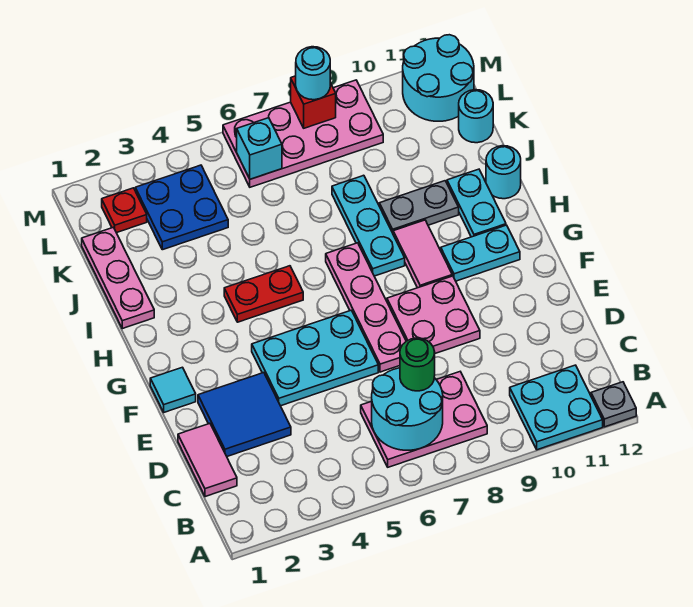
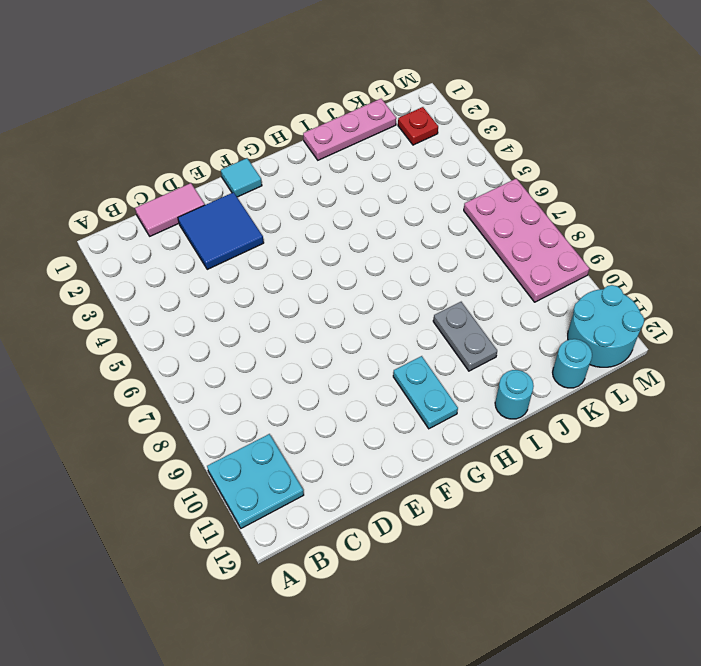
none -> grey 1x1 plate [591,382,636,427]
none -> pink 2x3 plate [361,372,487,467]
none -> cyan 2x3 plate [252,310,378,406]

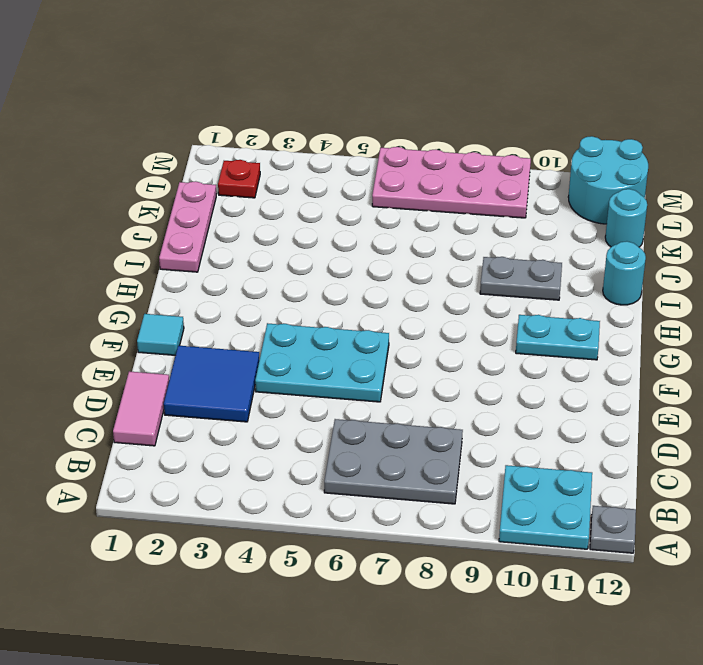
grey 2x3 plate [324,419,463,504] -> pink 2x3 plate [361,372,487,467]
none -> pink 1x4 plate [326,243,406,372]
none -> pink 2x2 plate [387,276,480,353]
none -> pink 1x2 tile [393,220,452,288]

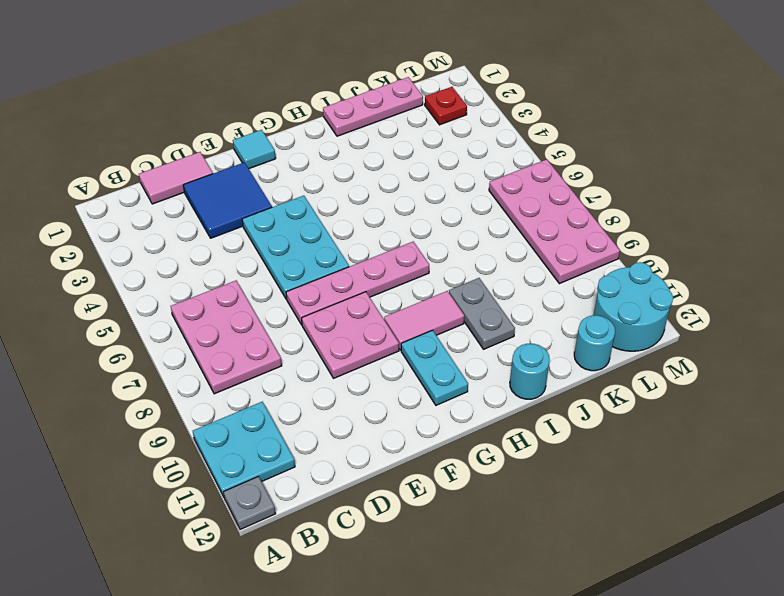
none -> red 1x2 plate [224,266,303,322]
none -> cyan 1x3 plate [332,175,405,276]
none -> cyan 1x2 plate [447,169,506,237]

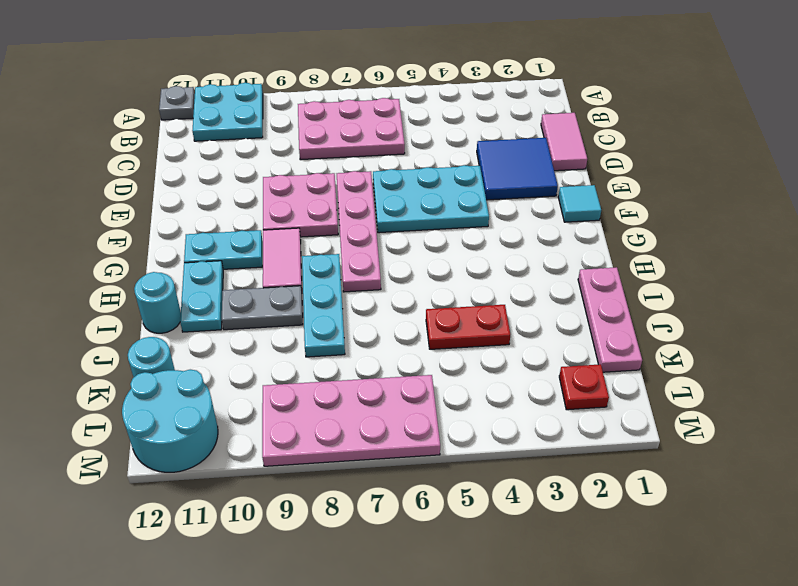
red 1x2 plate [426,305,510,349] -> red 1x2 plate moved to [224,266,303,322]
none -> blue 2x2 plate [135,165,228,250]
none -> cyan 2x2 round brick [372,368,443,450]
none -> cyan 1x1 brick [237,118,282,179]

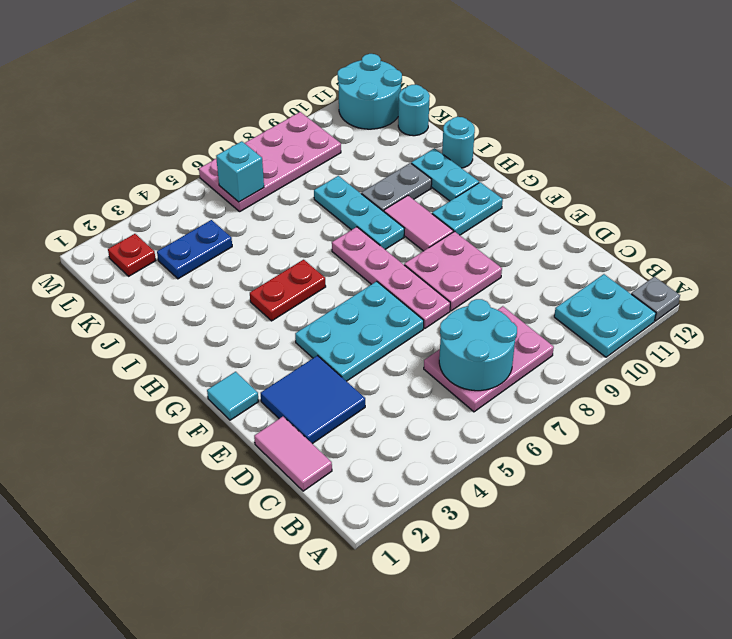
blue 1x2 plate [157,220,232,279] -> blue 2x2 plate [135,165,228,250]
none -> pink 1x3 plate [82,227,154,329]
none -> red 1x1 brick [291,76,336,128]
none -> green 1x1 round brick [400,338,435,391]

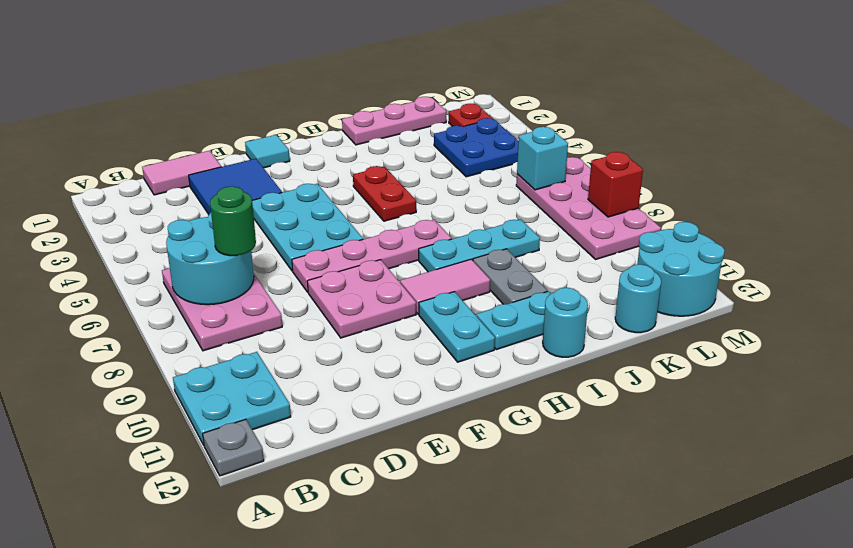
none -> cyan 1x1 round brick [296,47,330,100]

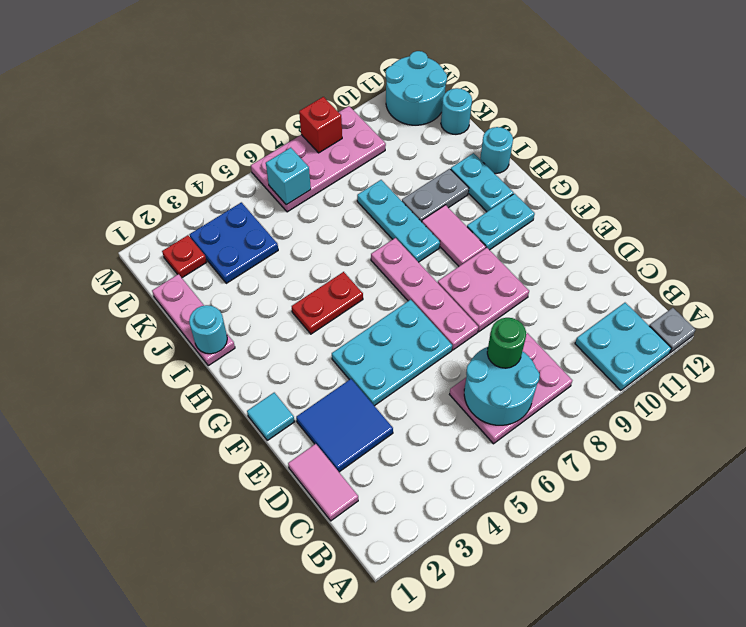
cyan 1x1 round brick [189,305,227,354] -> cyan 1x1 round brick moved to [296,47,330,100]

